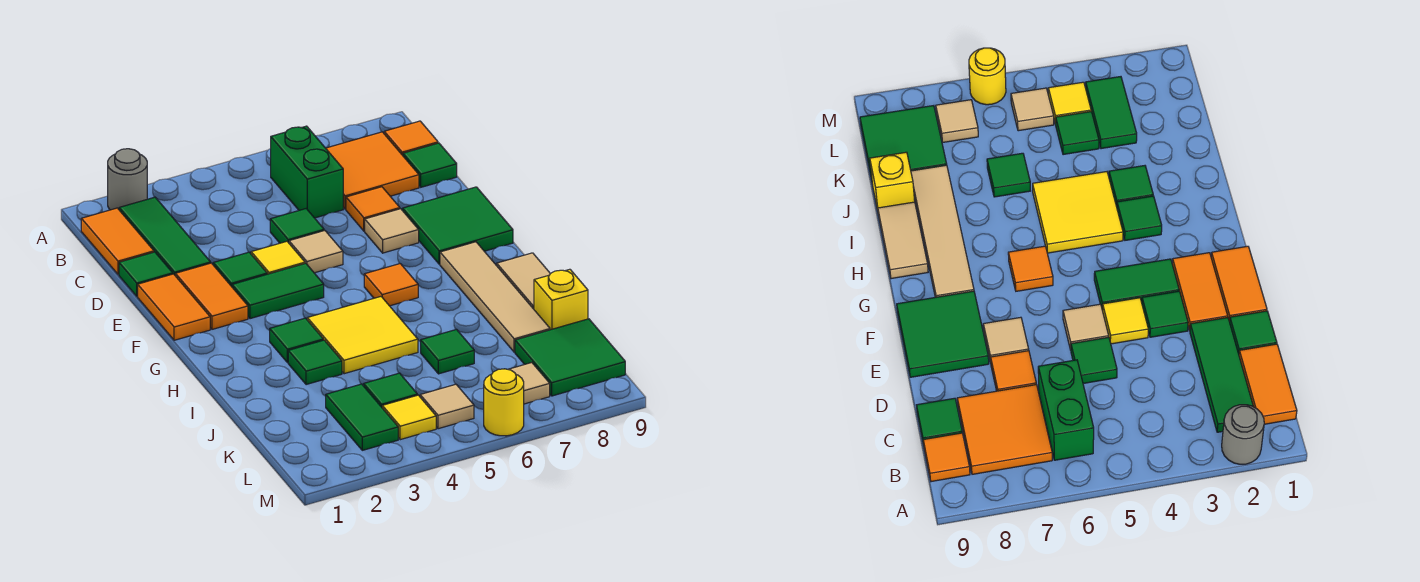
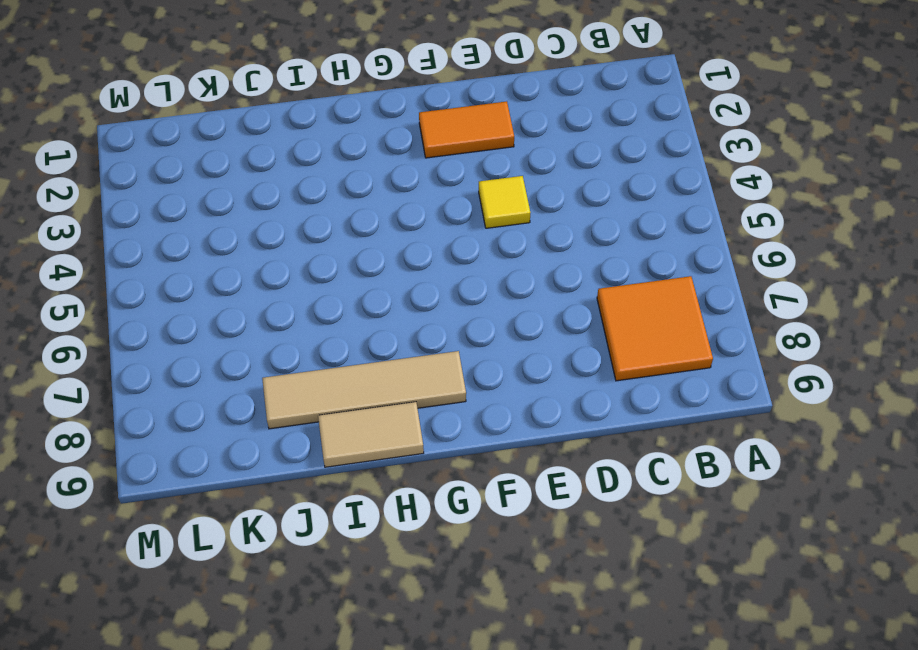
none -> grey 1x1 round brick [108,149,147,210]
none -> orange 1x2 tile [81,208,154,274]
none -> green 1x3 tile [119,197,211,275]
none -> green 1x2 brick [271,126,343,218]

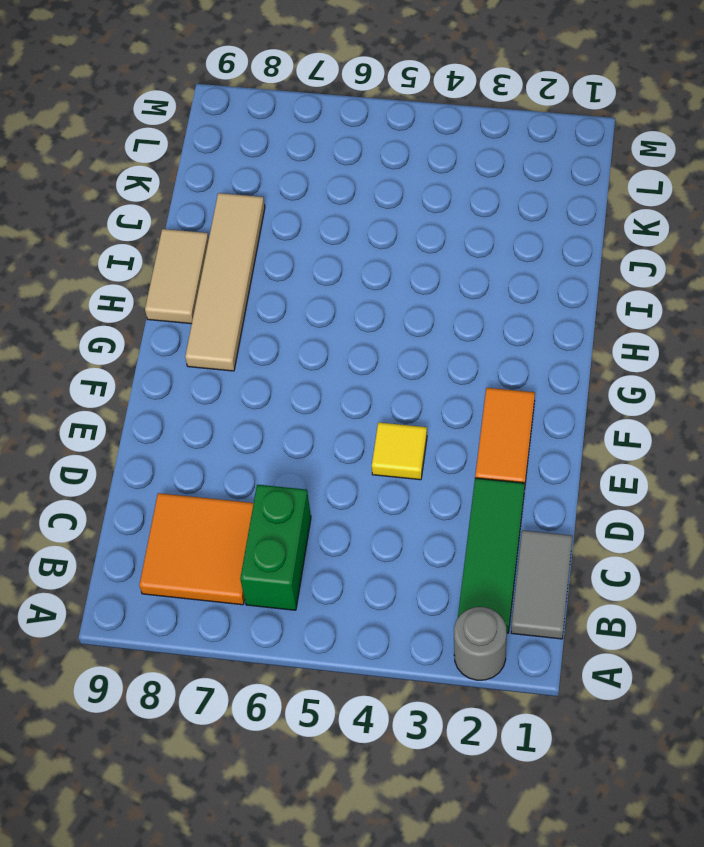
grey 1x2 tile [511,530,573,639] -> orange 1x2 tile [81,208,154,274]
none -> orange 1x1 tile [384,121,438,155]
none -> green 1x1 tile [403,143,457,187]
none -> green 1x1 tile [119,252,173,296]
none -> green 1x1 tile [270,209,324,243]

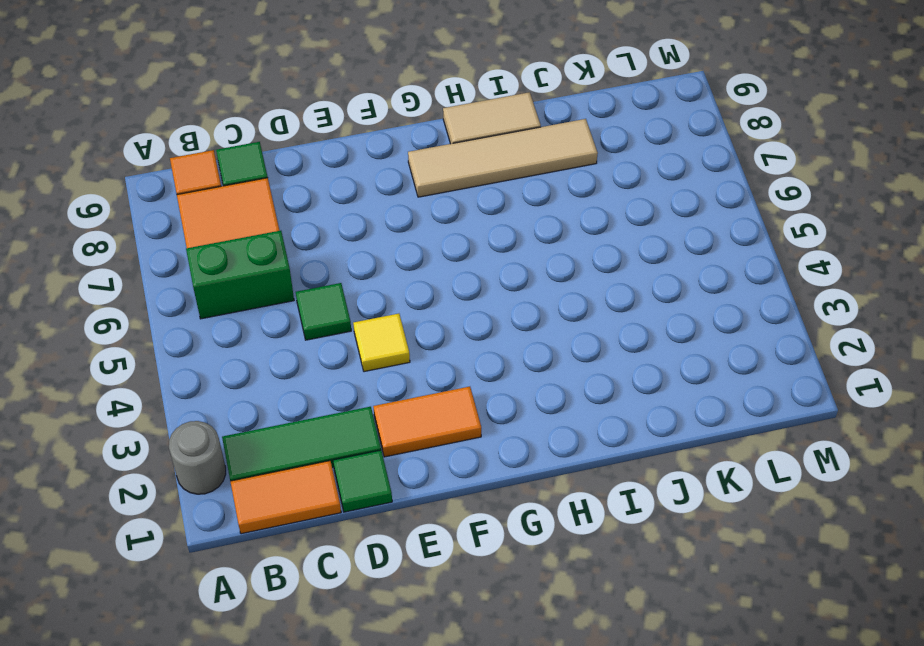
none -> orange 1x1 tile [346,187,400,231]
none -> orange 1x2 tile [138,274,210,340]
none -> green 1x1 tile [213,252,267,287]
none -> tan 1x1 tile [289,230,343,273]

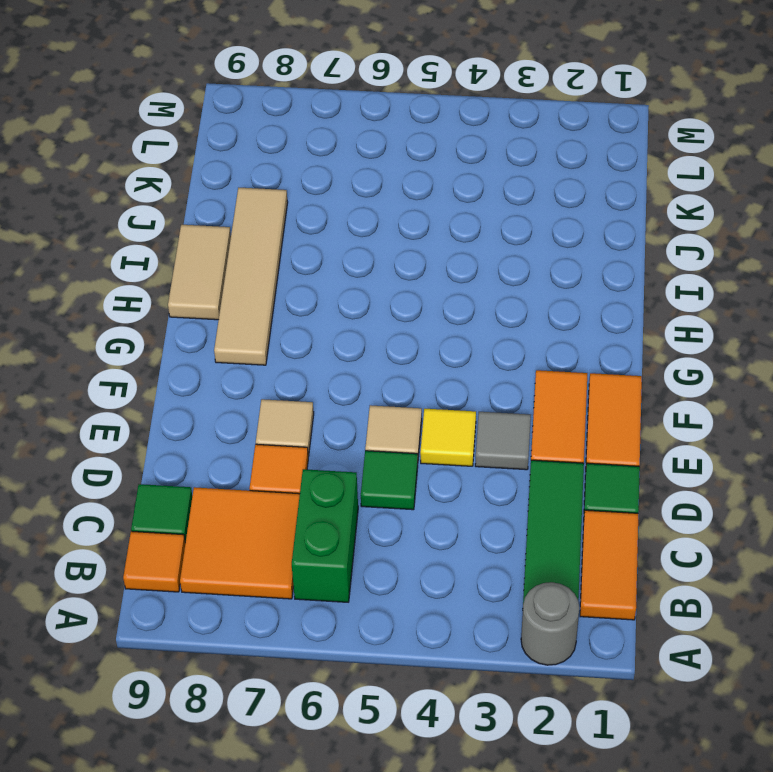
grey 1x1 tile [475,412,531,470] -> green 1x1 tile [213,252,267,287]
none -> green 2x2 tile [403,187,513,264]
none -> green 1x2 tile [232,263,324,319]
none -> orange 1x1 tile [364,264,418,306]
none -> green 1x1 tile [270,318,323,363]

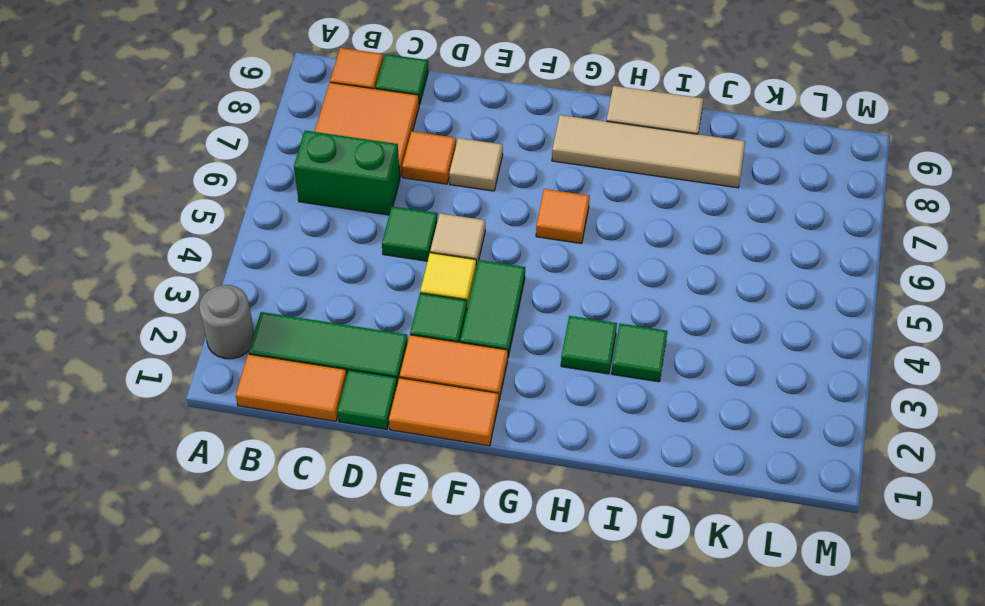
none -> green 2x2 tile [403,187,513,264]
none -> yellow 2x2 tile [307,297,418,374]
none -> green 1x1 tile [421,329,474,374]
none -> yellow 1x1 brick [534,269,588,330]

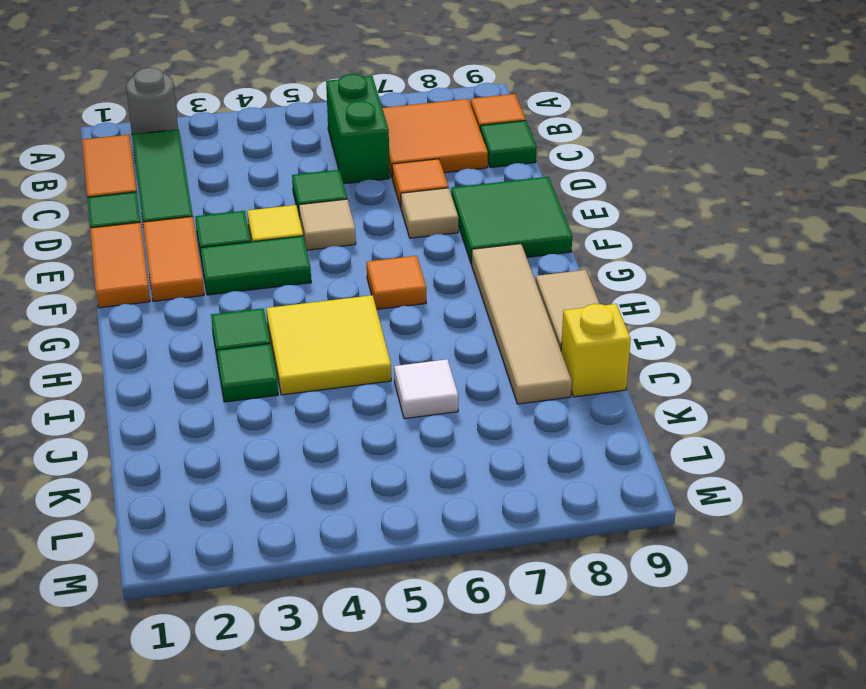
white 1x1 tile [394,359,458,419] -> green 1x1 tile [421,329,474,374]
none -> green 1x2 tile [326,384,398,450]
none -> green 1x1 tile [364,373,417,407]
none -> green 2x2 tile [515,319,625,396]
none -> yellow 1x1 tile [382,395,436,440]

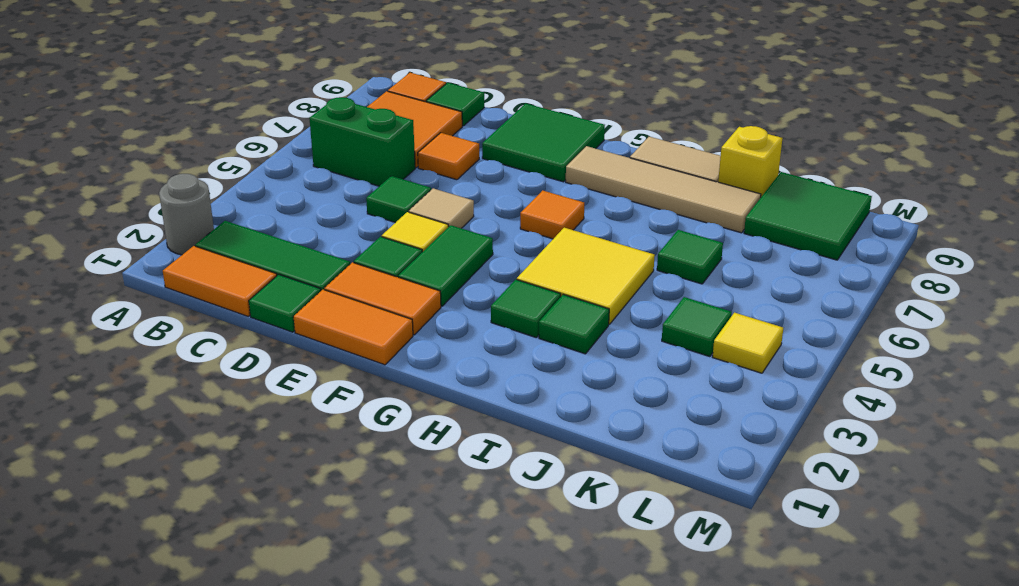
none -> tan 1x1 tile [365,209,419,253]
none -> green 1x2 tile [326,384,398,450]
none -> tan 1x1 tile [420,384,474,429]
none -> tan 1x1 tile [508,363,550,404]

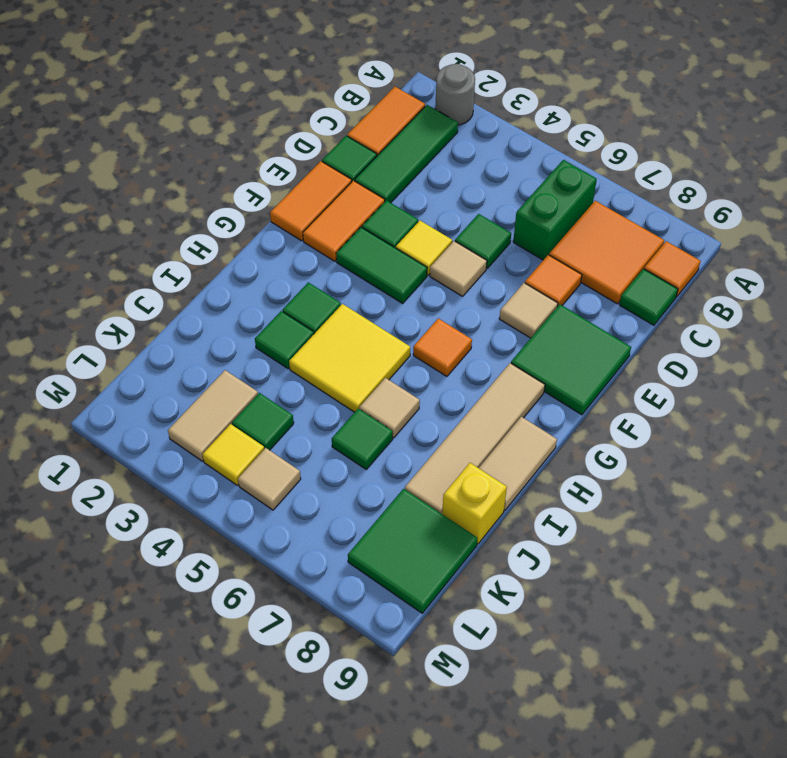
tan 1x1 tile [359,378,420,438] -> tan 1x1 tile moved to [508,363,550,404]
tan 1x2 tile [168,370,258,461] -> green 1x2 tile [326,384,398,450]
none -> yellow 1x1 round brick [484,369,524,436]

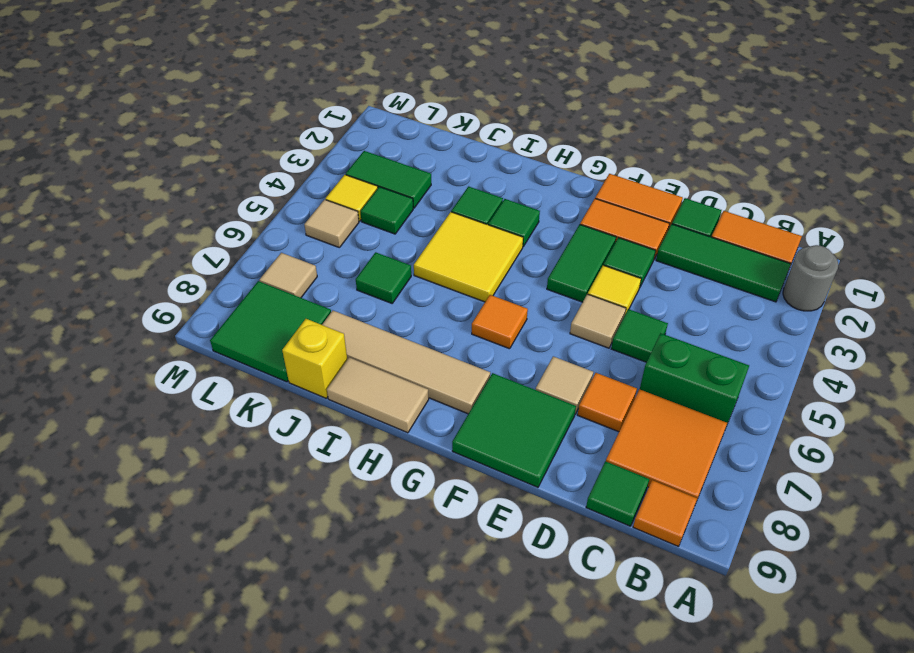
none -> yellow 1x1 round brick [484,369,524,436]

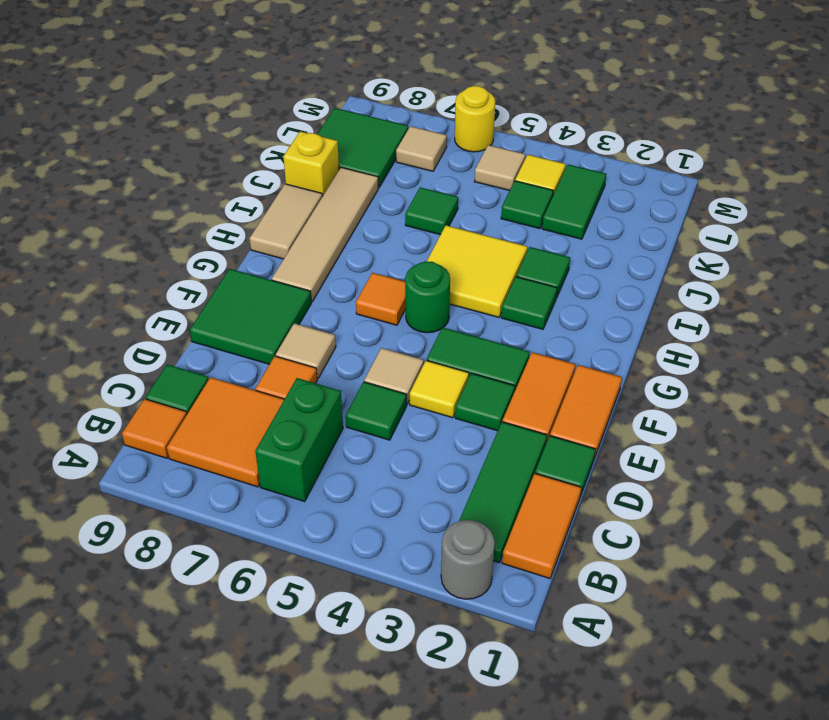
green 1x1 round brick [405,261,450,333] -> none

